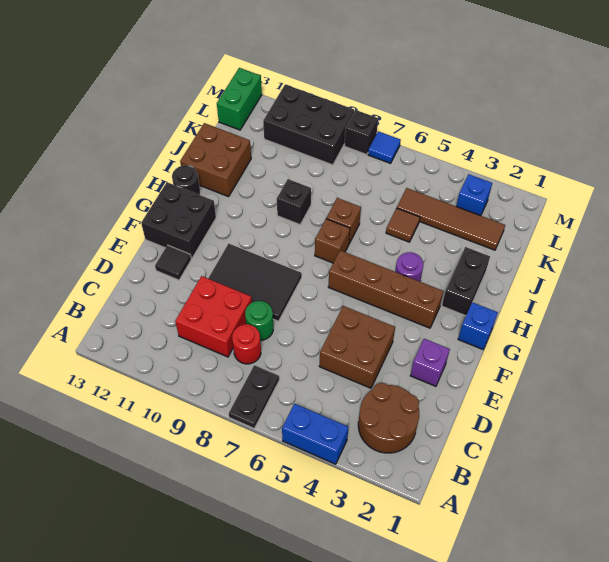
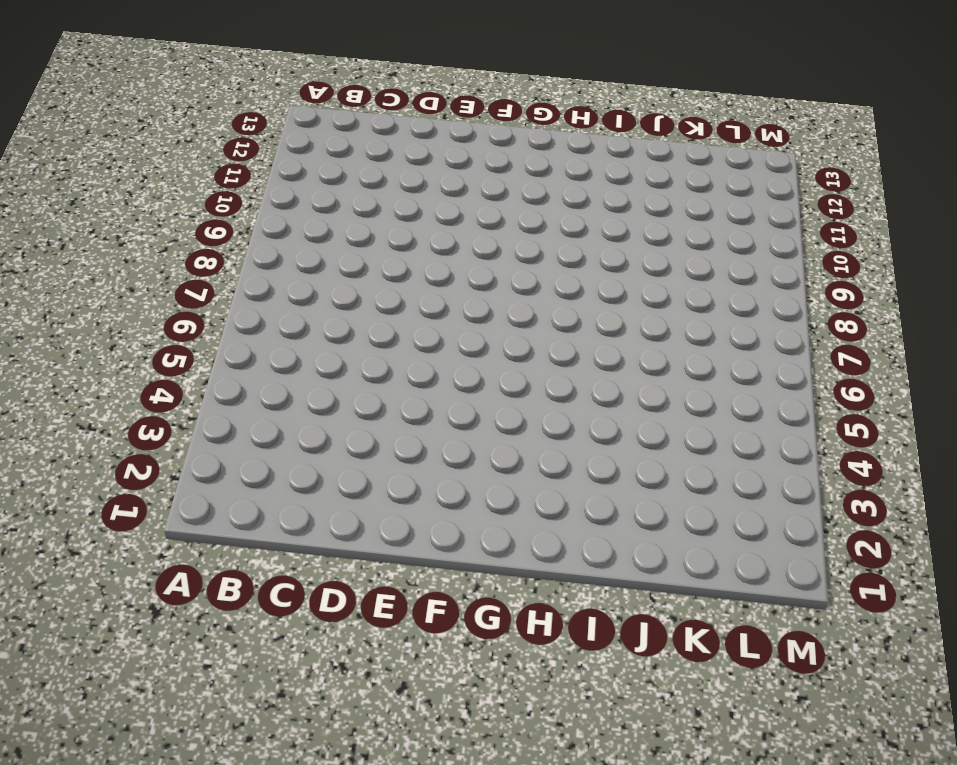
none -> blue 1x2 brick [282,404,348,464]
none -> black 1x2 plate [229,365,279,428]
none -> brown 2x2 round brick [358,383,419,453]

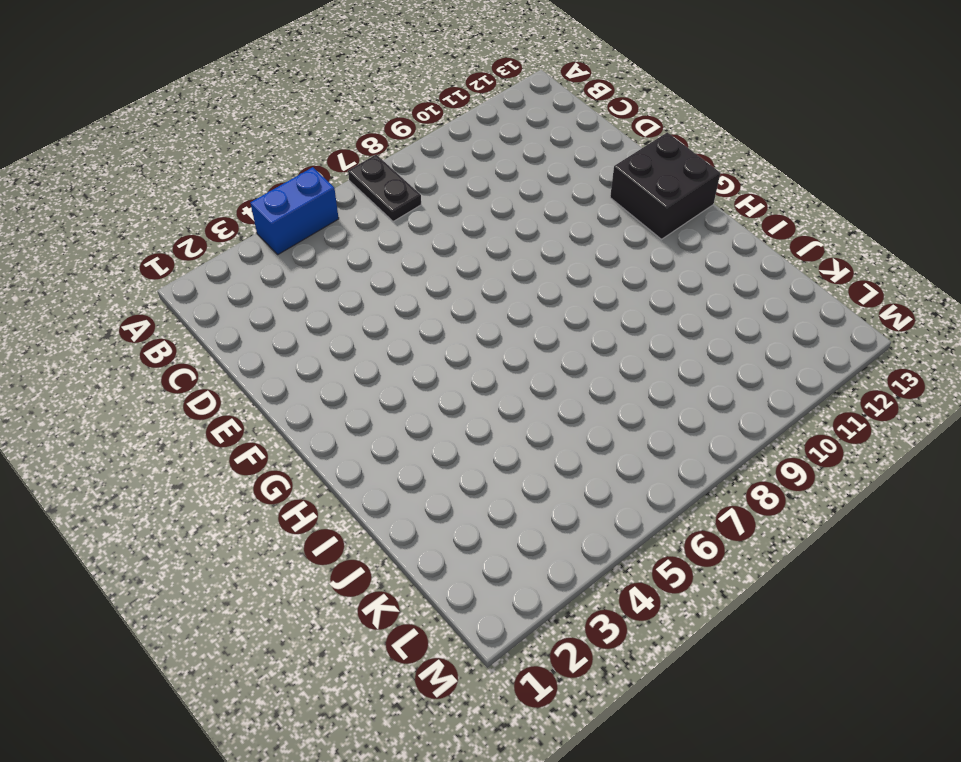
none -> brown 2x2 round brick [358,383,419,453]
none -> red 1x1 round brick [232,324,261,364]
none -> red 2x2 brick [175,276,252,357]

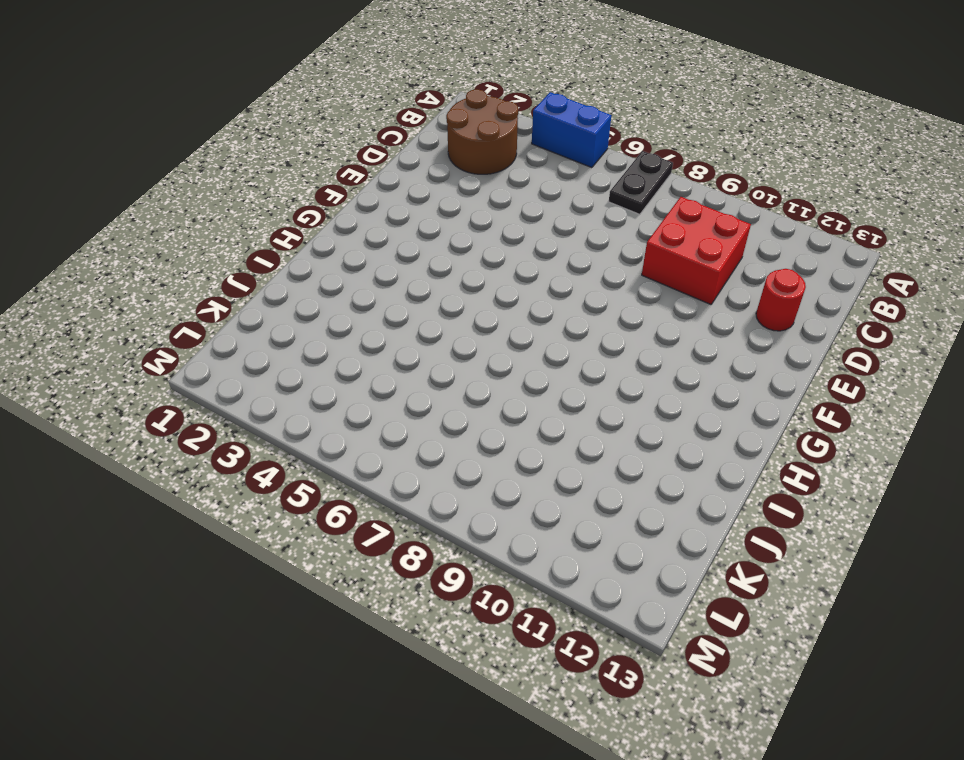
red 1x1 round brick [756,269,806,331] -> red 1x1 round brick moved to [232,324,261,364]
none -> brown 2x2 brick [319,306,395,388]
none -> green 1x1 round brick [245,301,273,340]
none -> purple 1x1 brick [410,339,450,386]

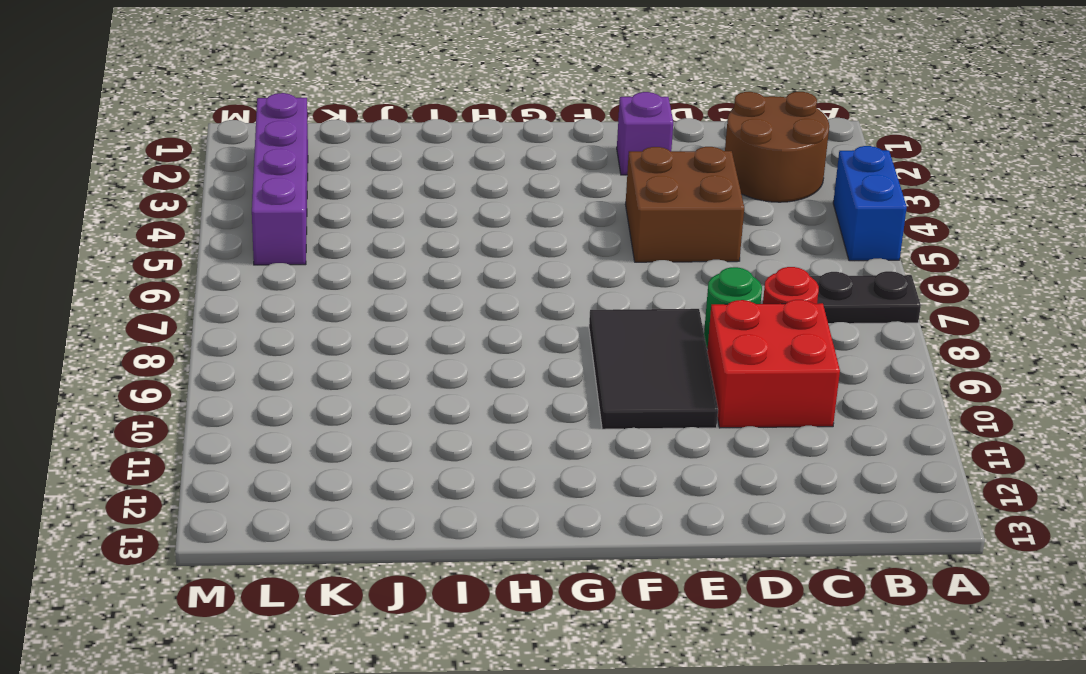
purple 1x4 brick [252,93,308,265] -> blue 1x1 brick [456,174,492,216]
none -> black 1x1 tile [155,245,191,280]
none -> black 2x2 brick [141,182,216,259]
none -> blue 1x1 brick [458,302,498,349]

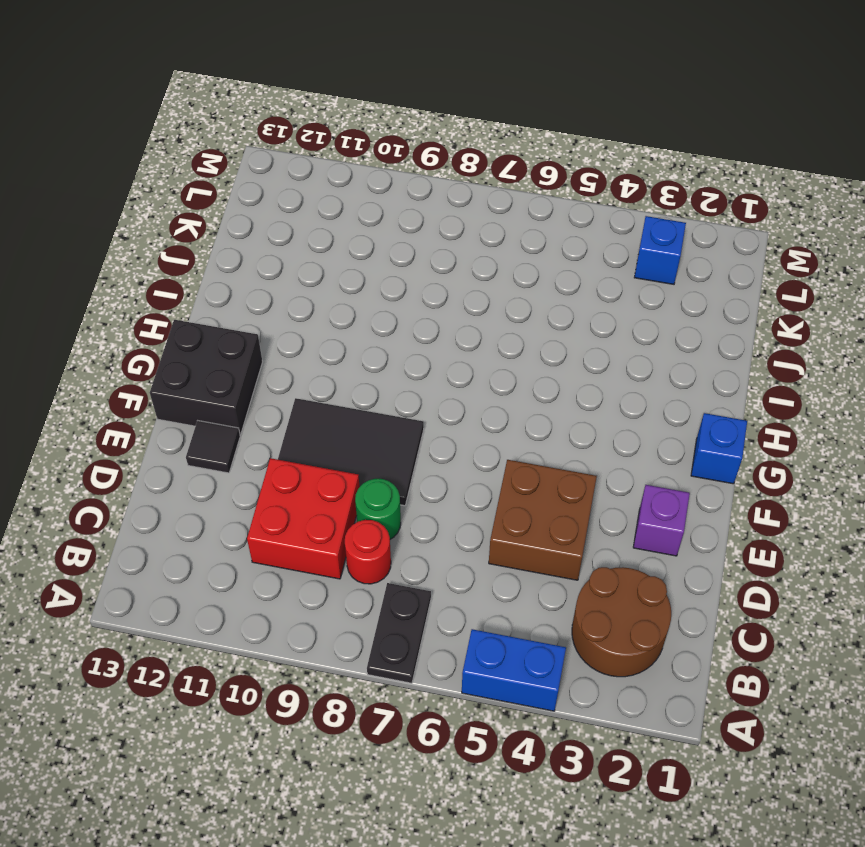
none -> brown 1x4 brick [328,250,444,328]
none -> black 1x2 brick [442,247,490,316]
none -> purple 1x1 round brick [395,252,423,281]

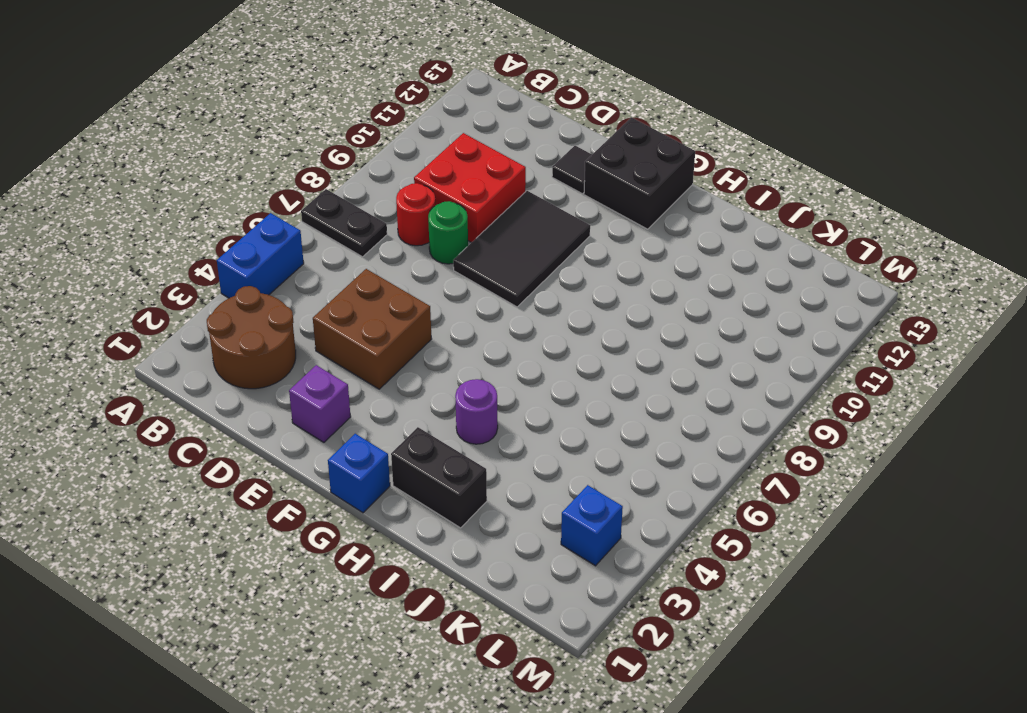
none -> brown 1x4 brick [328,250,444,328]
none -> brown 1x1 brick [315,219,350,263]
none -> black 1x1 round brick [172,165,200,195]

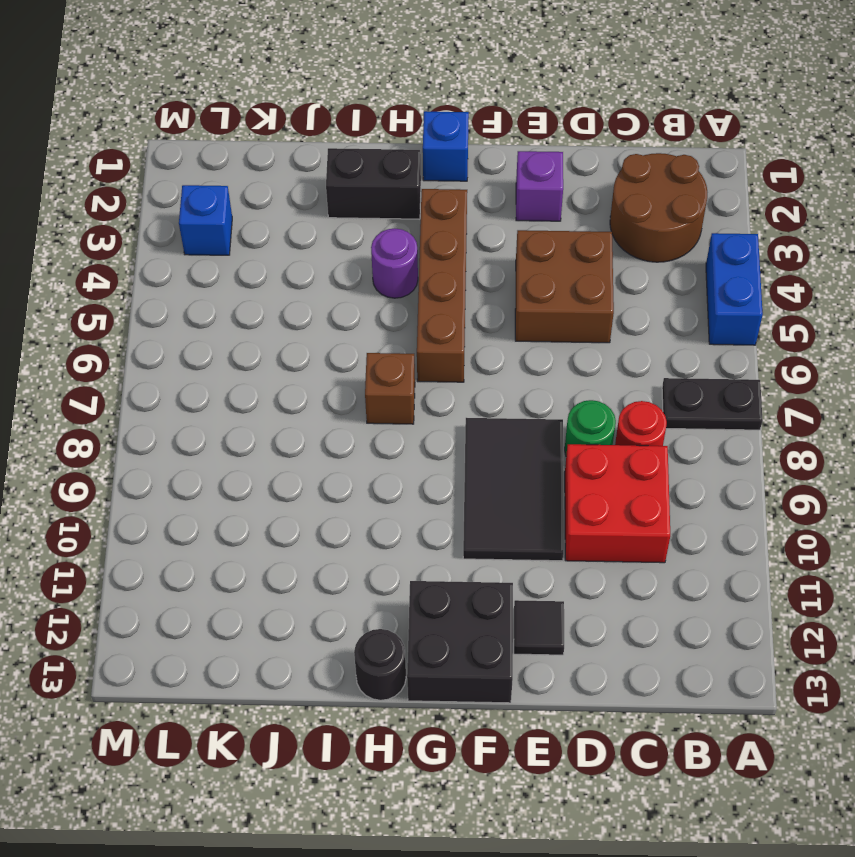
none -> brown 1x1 brick [326,198,361,243]
none -> black 1x1 brick [277,179,311,225]
none -> brown 2x2 brick [180,123,251,197]

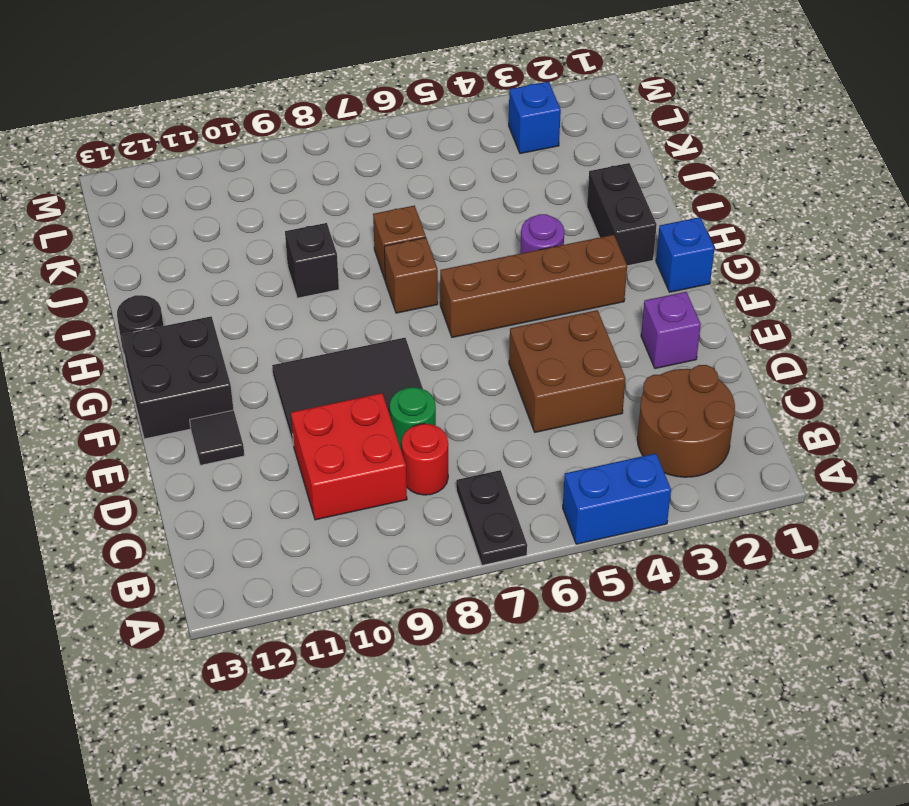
none -> brown 2x2 brick [180,123,251,197]
none -> brown 1x1 tile [386,208,420,242]
none -> brown 1x4 tile [397,188,505,250]

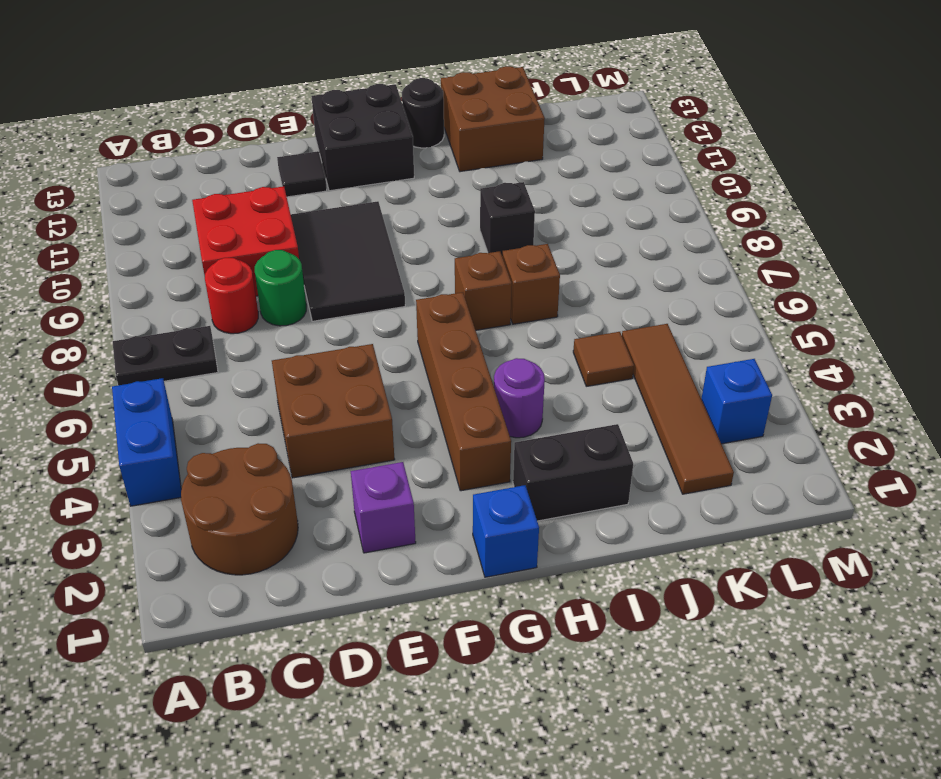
none -> black 2x3 brick [263,84,354,165]
none -> green 1x2 brick [217,68,262,130]
none -> blue 1x1 tile [368,131,401,163]

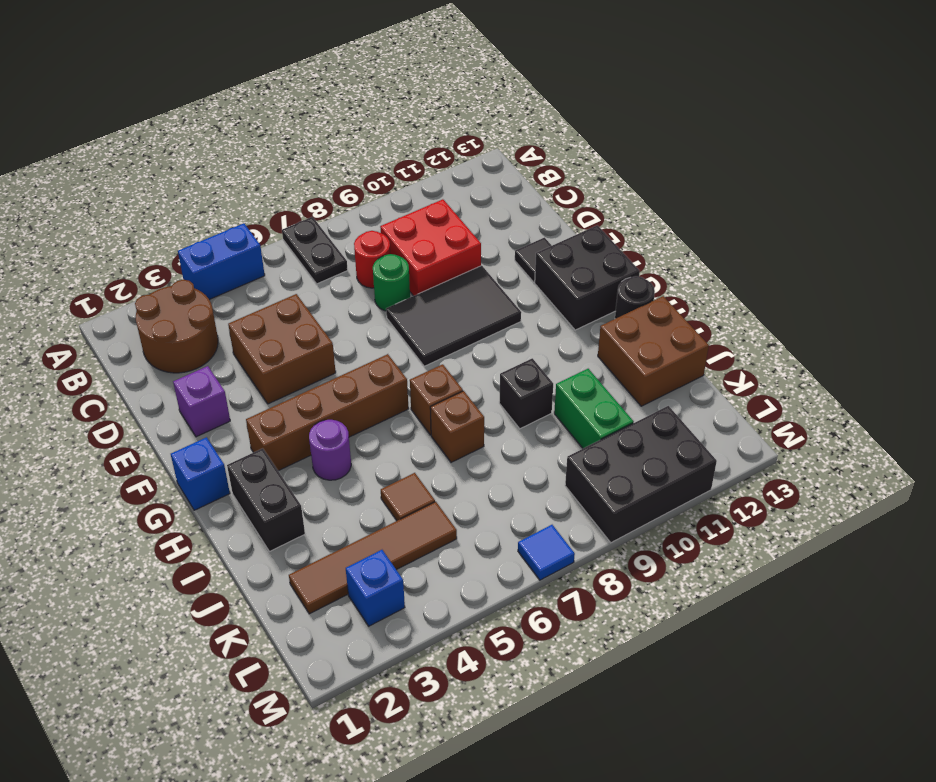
green 1x2 brick [554,369,634,448] -> green 1x2 brick moved to [217,68,262,130]
none -> black 1x1 brick [345,110,378,155]

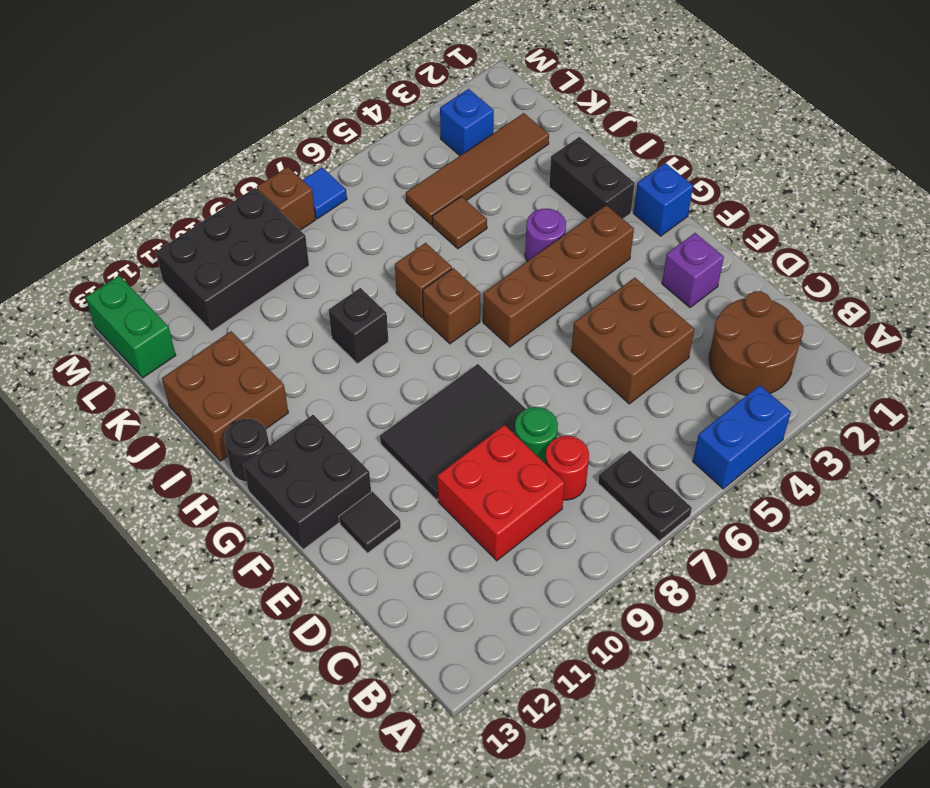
brown 1x1 brick [257,167,316,230] -> black 1x1 brick [345,110,378,155]

